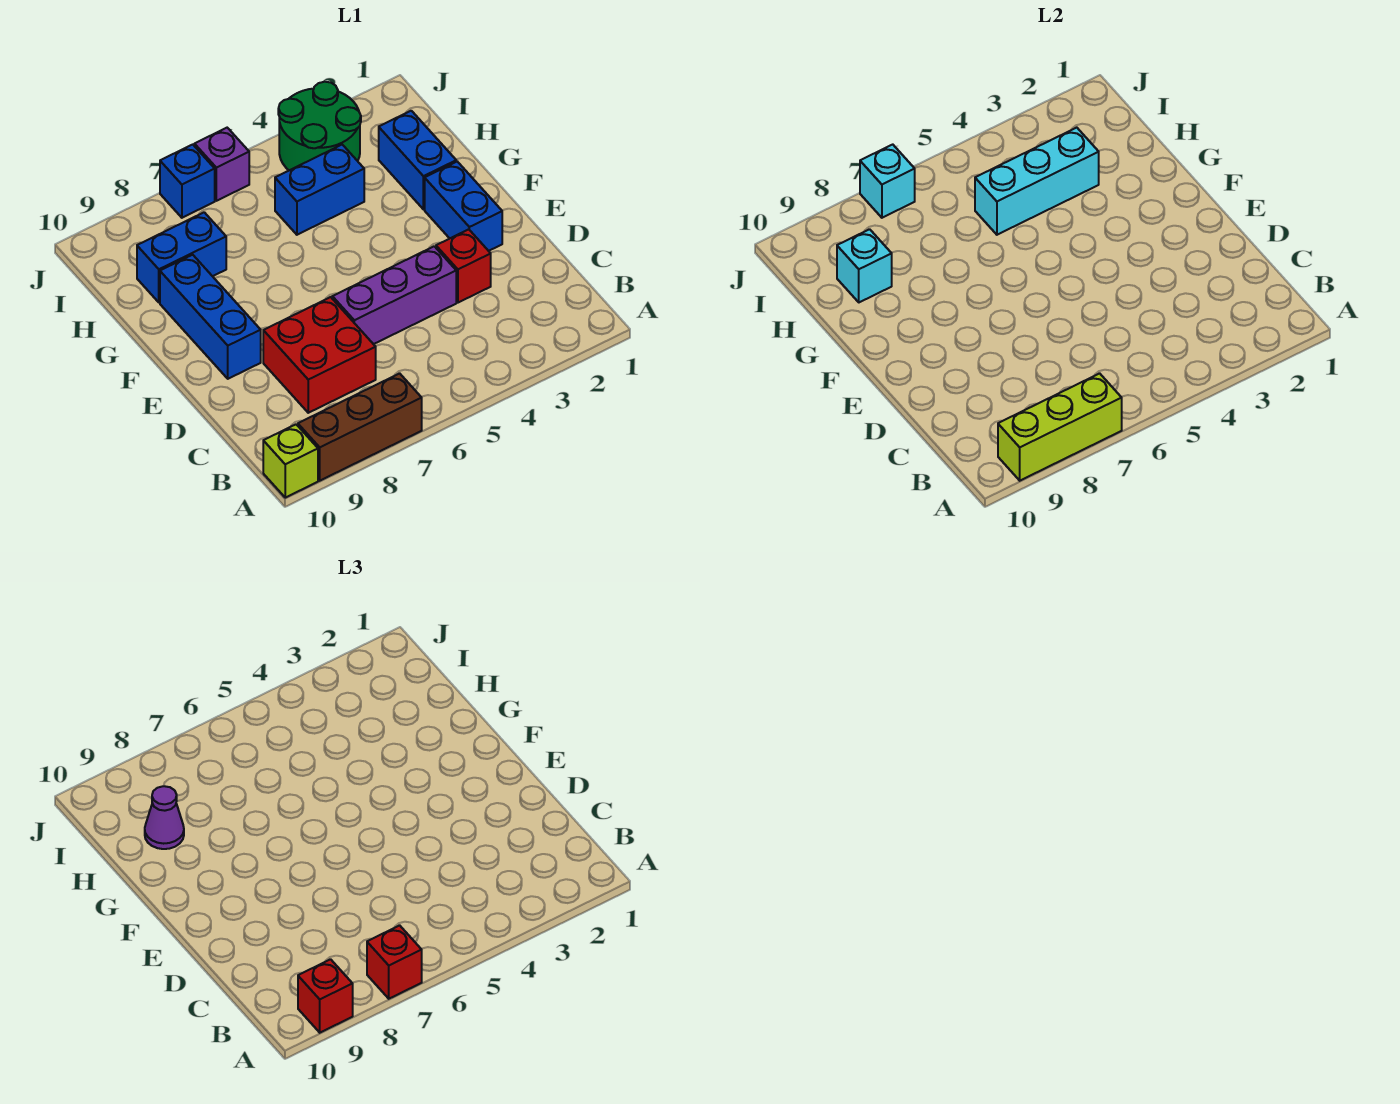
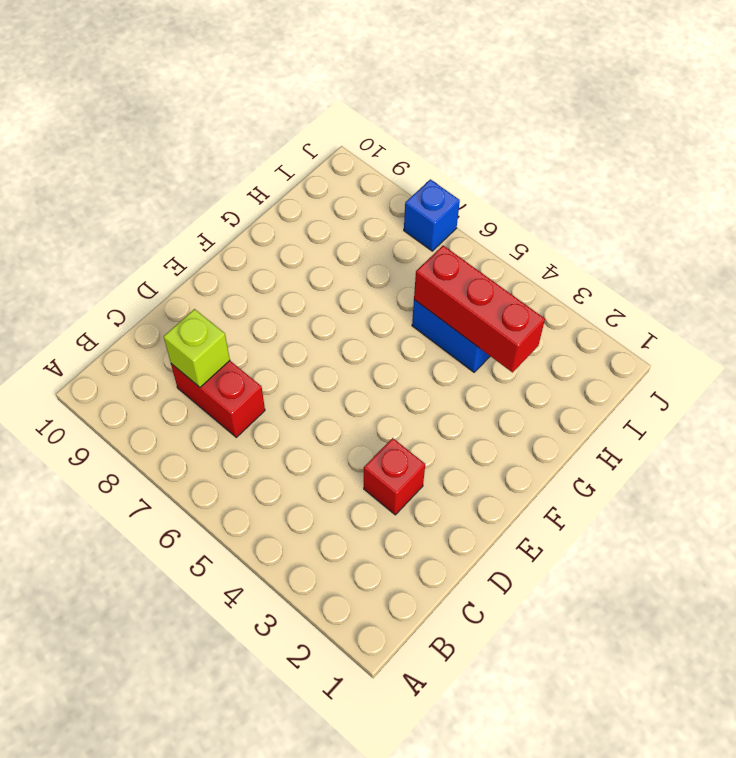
red 1x2 brick [171,361,265,437] -> red 2x2 brick [263,297,376,413]
lime 1x1 brick [164,309,230,387] -> lime 1x1 brick moved to [263,425,318,498]
red 1x3 brick [414,246,545,372] -> cyan 1x3 brick [975,128,1099,235]
none -> brown 1x3 brick [298,373,422,481]
none -> purple 1x3 brick [332,246,456,344]
none -> blue 1x2 brick [425,162,502,251]

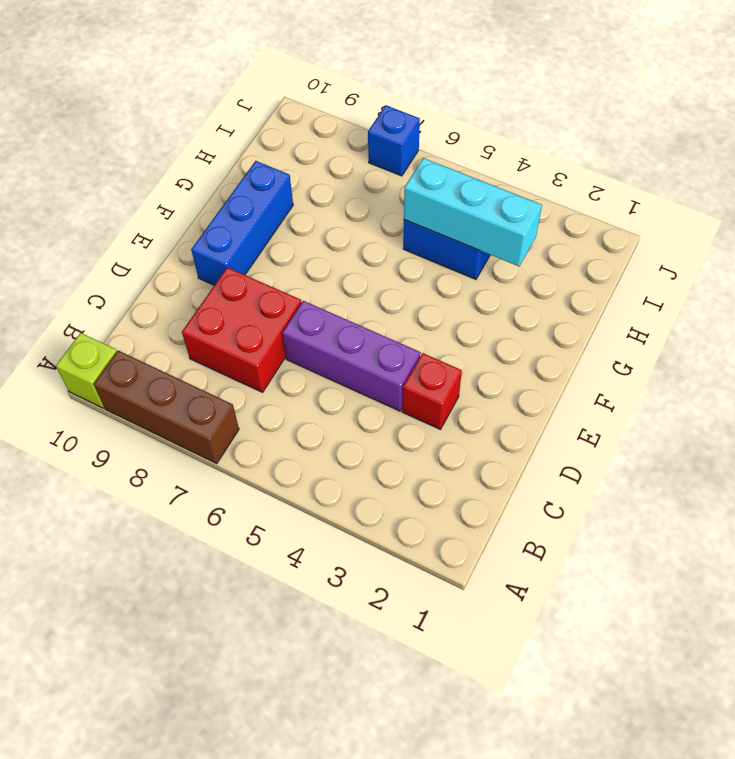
none -> blue 1x2 brick [425,162,502,251]
none -> blue 1x2 brick [379,111,456,209]
none -> blue 1x2 brick [137,212,226,302]

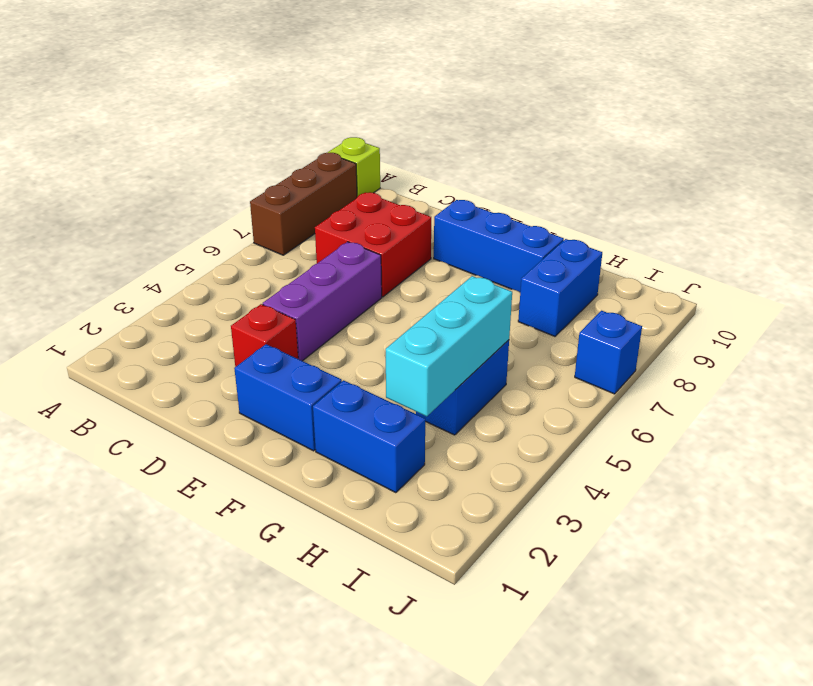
none -> green 2x2 round brick [278,82,361,170]
none -> purple 1x1 brick [194,128,249,201]
none -> lime 1x3 brick [998,373,1122,481]

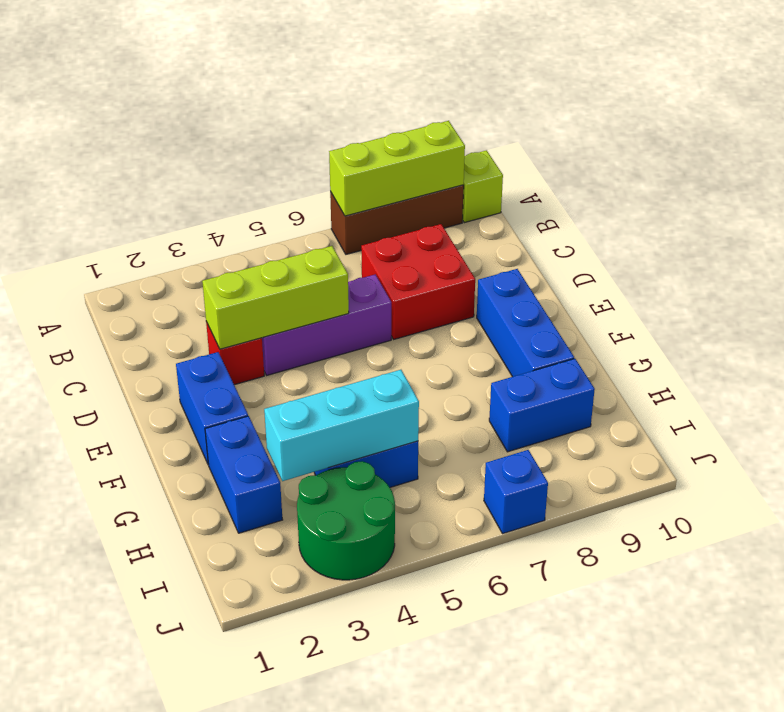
lime 1x3 brick [202,246,349,349] -> none
none -> purple 1x1 brick [194,128,249,201]
none -> cyan 1x1 brick [837,229,892,302]
none -> cyan 1x1 brick [860,145,915,218]

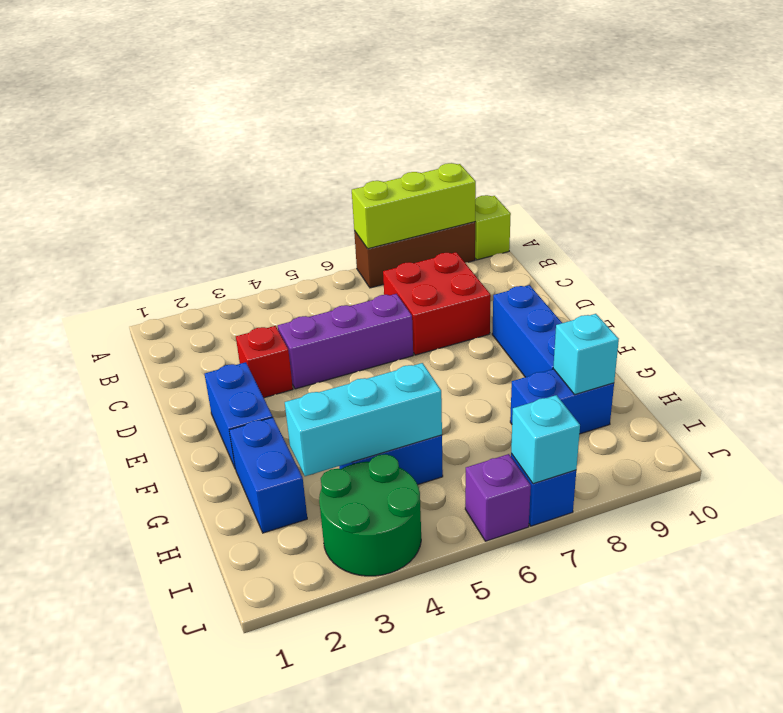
none -> red 1x1 brick [367,925,422,999]
none -> red 1x1 brick [298,959,353,1033]
none -> purple 1x1 cone [145,786,184,849]

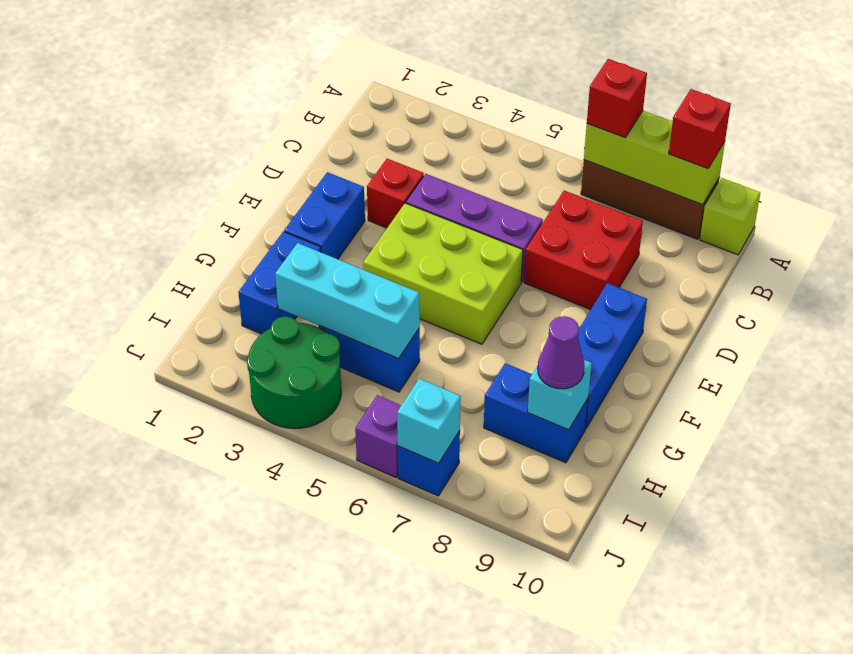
lime 2x3 brick [363,203,523,344] -> none

